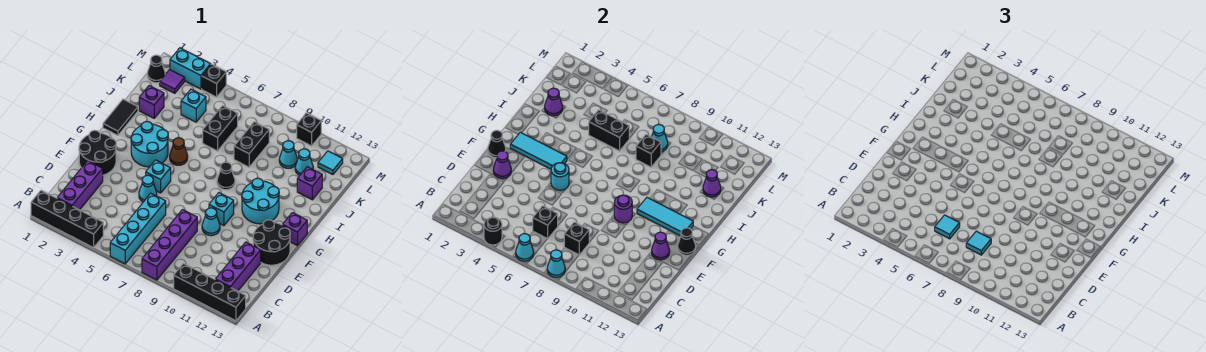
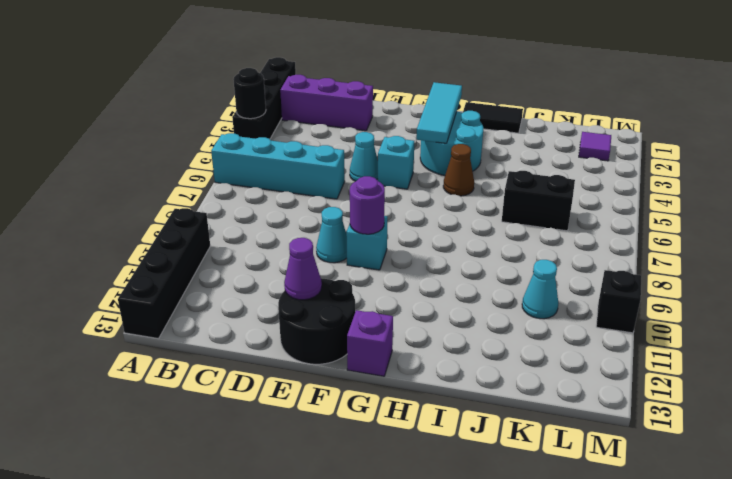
none -> purple 1x4 brick [142,210,197,280]
none -> purple 1x3 brick [215,242,261,291]
none -> black 2x2 round brick [79,130,116,175]
none -> cyan 2x2 round brick [242,178,279,224]

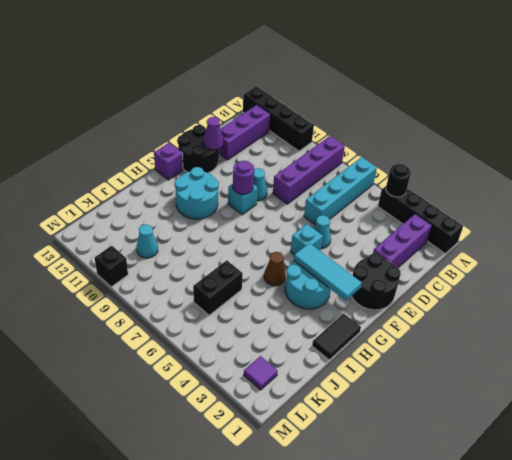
none -> black 1x1 cone [217,162,235,190]
none -> purple 1x1 brick [139,86,164,118]
none -> black 1x2 brick [234,122,269,167]
none -> purple 1x1 brick [297,167,322,200]

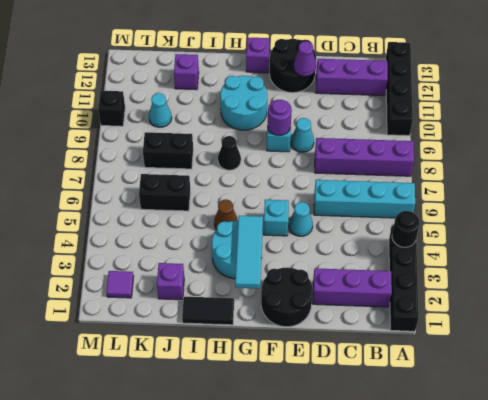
none -> cyan 1x1 brick [181,89,206,122]
none -> cyan 1x1 cone [295,149,313,175]
none -> black 1x1 cone [147,55,165,83]
none -> cyan 1x1 tile [318,151,343,175]

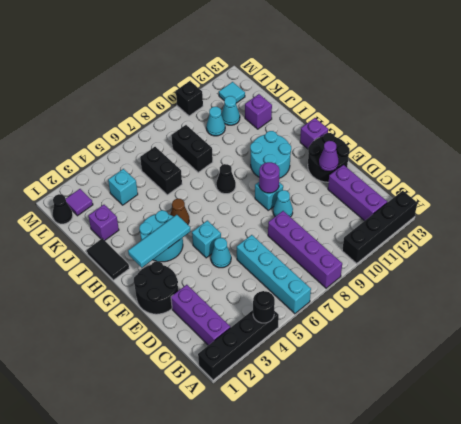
none -> cyan 1x2 brick [170,48,211,89]
none -> black 1x1 brick [202,64,226,97]
none -> cyan 1x1 cone [516,234,534,261]
none -> cyan 1x1 cone [547,250,565,277]

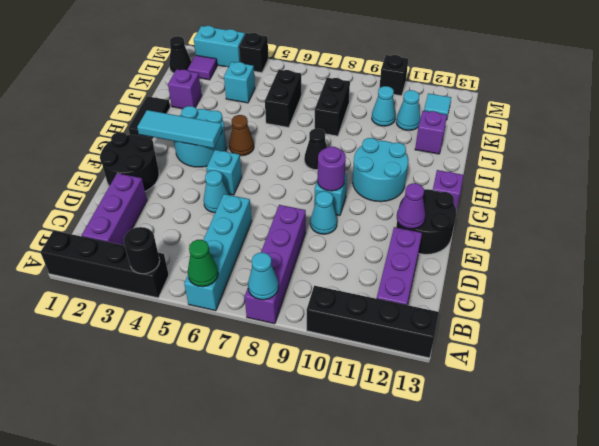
green 1x1 cone [188,240,218,287] -> cyan 1x1 cone [516,234,534,261]
none -> black 1x1 brick [533,206,558,239]
none -> black 1x1 brick [564,222,589,255]
none -> purple 1x1 cone [493,151,511,179]
none -> black 1x1 cone [488,130,506,158]

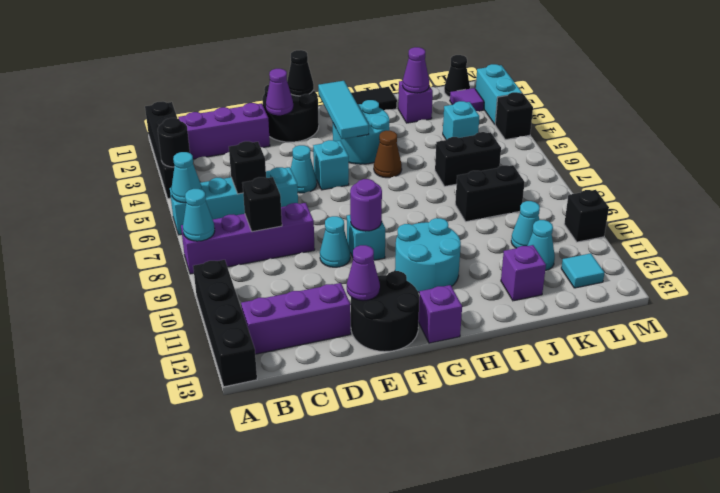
none -> black 1x1 cone [217,162,235,190]
none -> cyan 1x1 round brick [551,163,569,190]
none -> black 1x1 cone [678,228,696,255]
none -> cyan 1x3 tile [637,198,693,236]

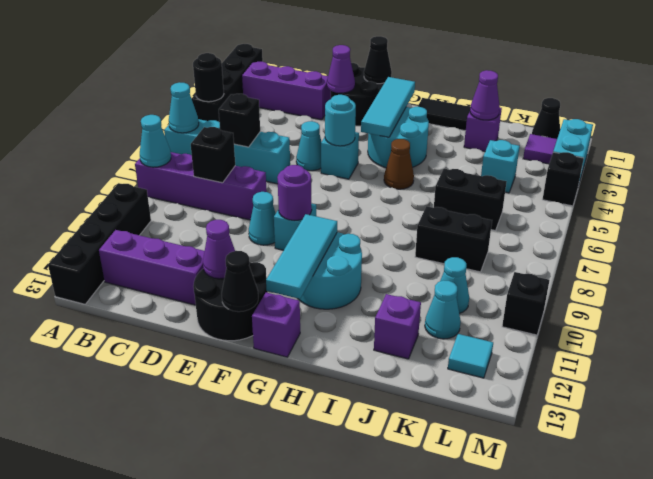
none -> black 1x1 cone [217,162,235,190]
none -> black 1x2 brick [589,110,629,151]
none -> black 1x1 brick [636,134,661,167]
none -> purple 1x1 cone [703,170,721,197]

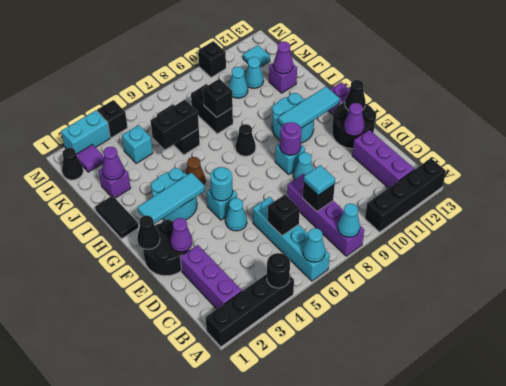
none -> cyan 1x1 cone [652,125,668,152]
none -> cyan 1x1 tile [935,215,960,239]

